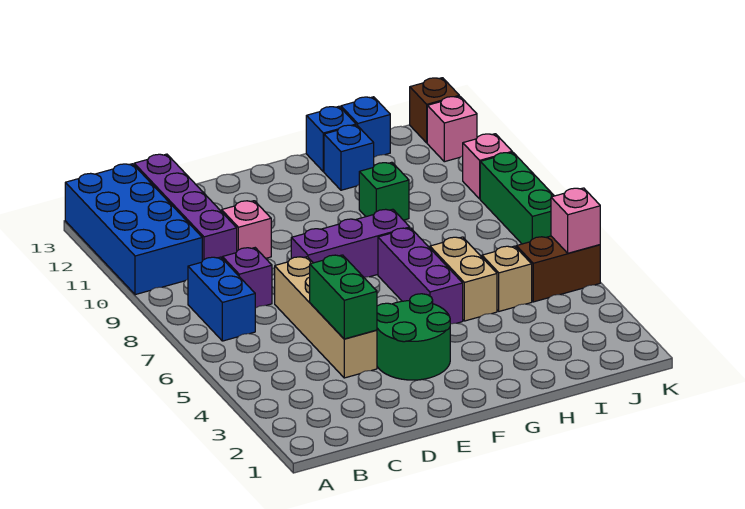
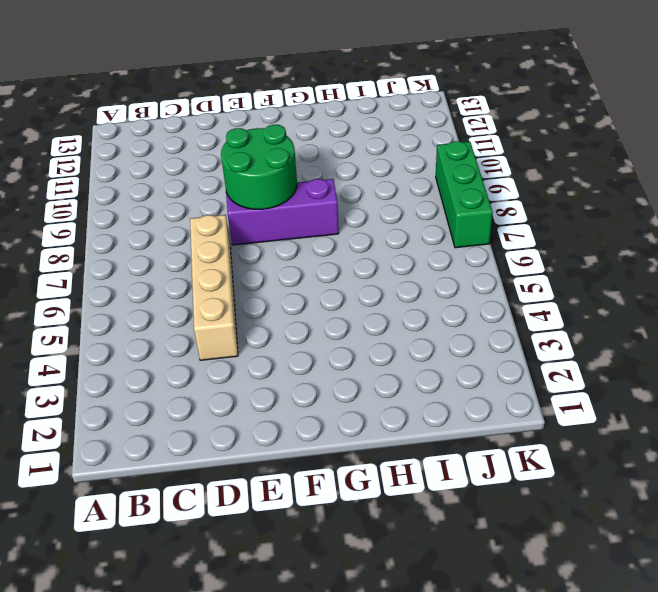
green 2x2 round brick [221,125,297,209] -> green 2x2 round brick moved to [377,294,450,380]
none -> blue 2x4 brick [65,164,202,295]
none -> blue 1x2 brick [188,257,255,341]
none -> purple 1x1 brick [222,248,272,308]

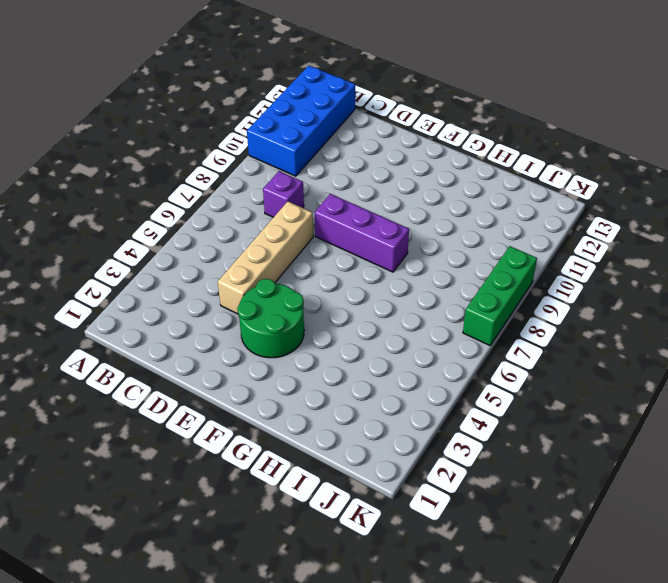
none -> blue 1x2 brick [188,257,255,341]
none -> purple 1x4 brick [134,154,237,261]
none -> pink 1x1 brick [221,201,271,258]

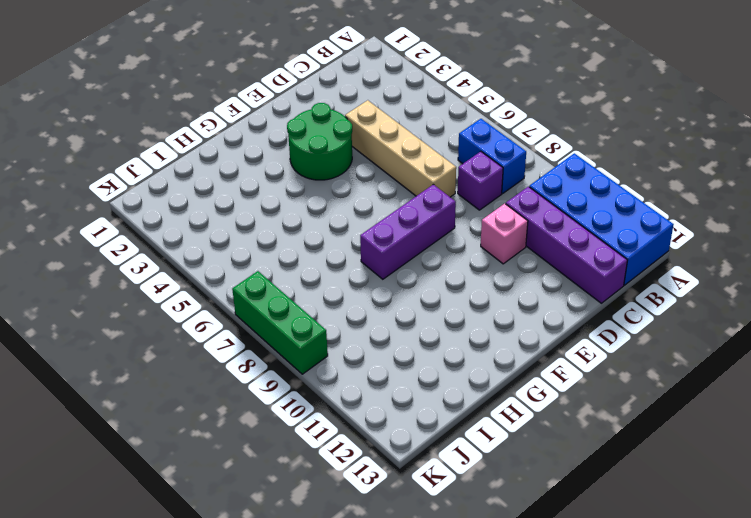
none -> purple 1x3 brick [378,228,463,324]
none -> tan 1x2 brick [430,237,497,321]
none -> green 1x1 brick [359,162,409,220]

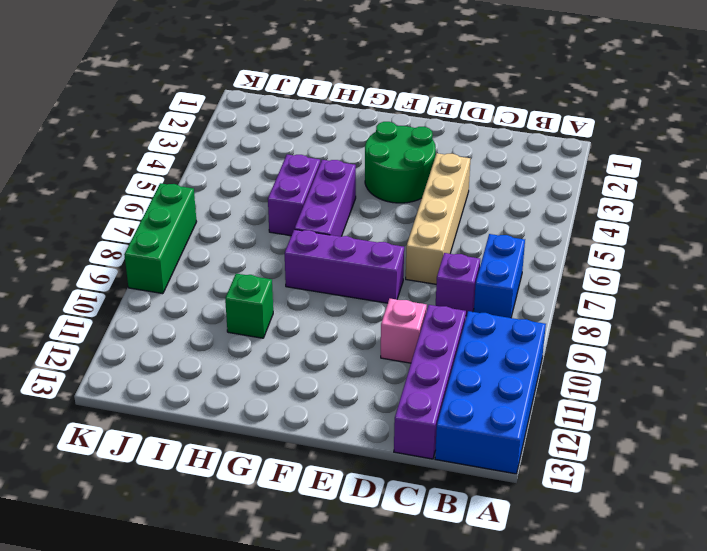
purple 1x2 brick [268,154,320,236] -> tan 1x2 brick [430,237,497,321]
none -> blue 1x1 brick [324,125,374,190]
none -> blue 1x1 brick [306,106,356,172]
none -> tan 1x1 brick [482,246,532,311]

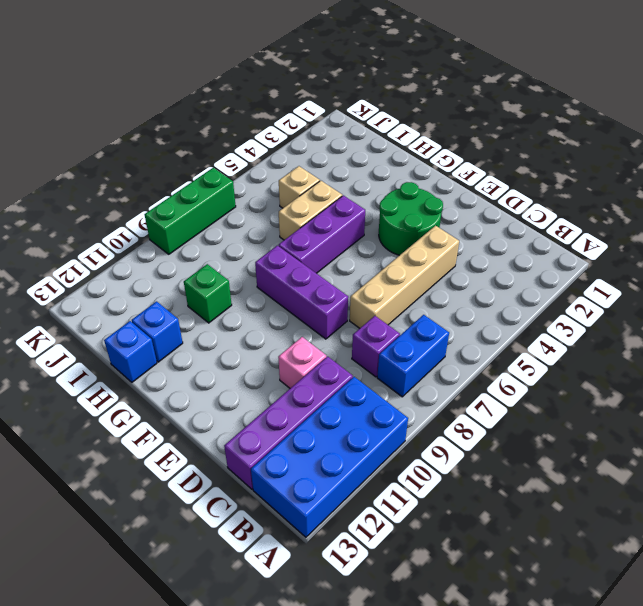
none -> blue 1x1 brick [341,97,390,157]
none -> brown 1x2 brick [516,236,600,302]
none -> pink 1x1 brick [463,134,512,199]

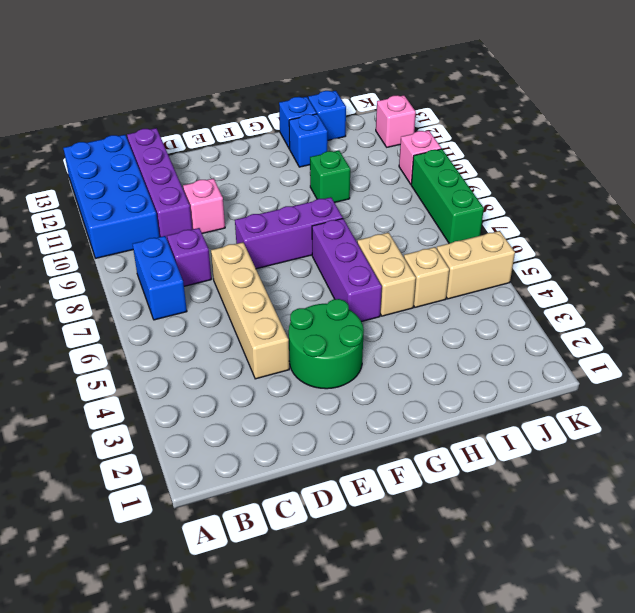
tan 1x2 brick [437,231,515,299] -> brown 1x2 brick [516,236,600,302]
none -> brown 1x1 brick [410,78,459,143]
none -> green 1x2 brick [310,255,377,339]
none -> pink 1x1 brick [551,188,600,253]

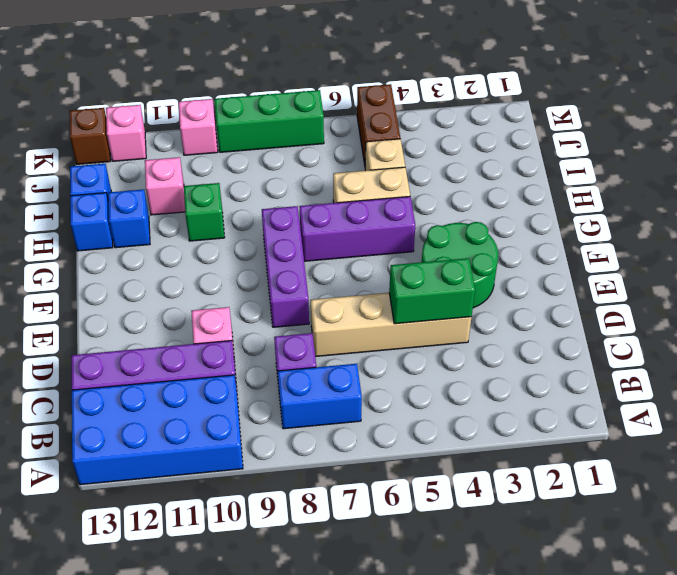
pink 1x1 brick [145,157,185,215] -> pink 1x1 brick moved to [551,188,600,253]

